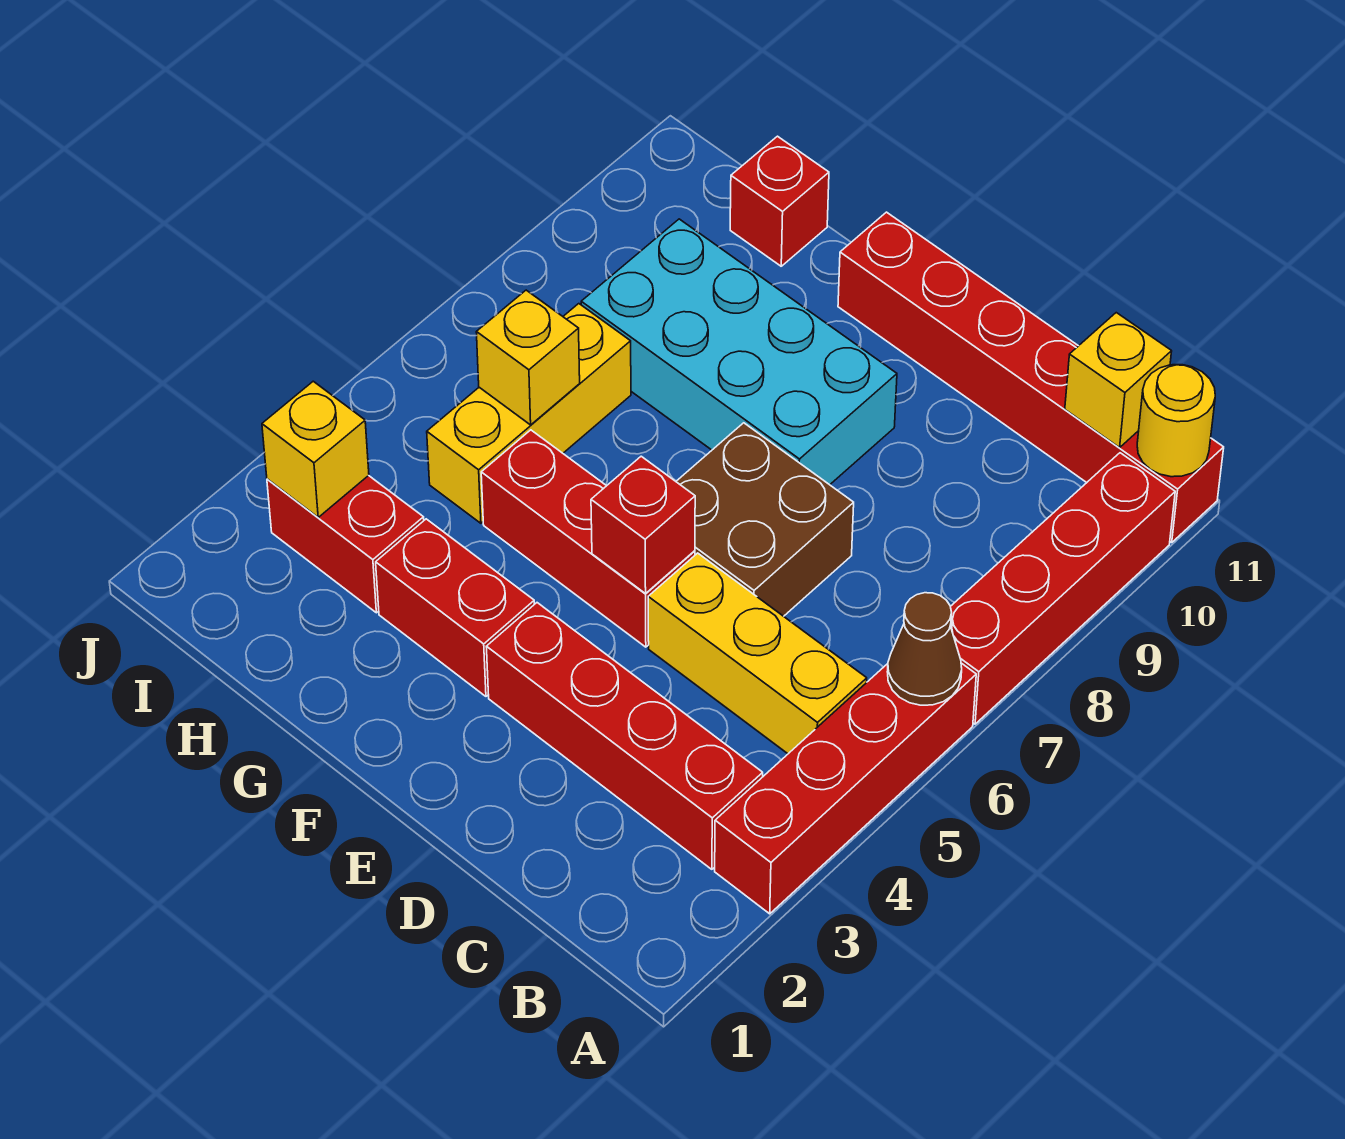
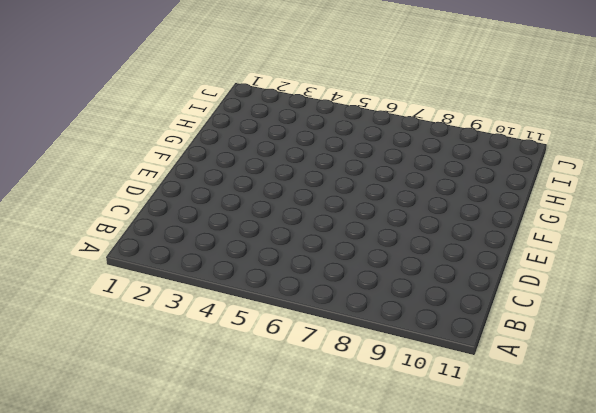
none -> red 1x4 brick [715,663,976,914]
none -> red 1x4 brick [950,453,1175,724]
none -> red 1x6 brick [838,212,1224,542]

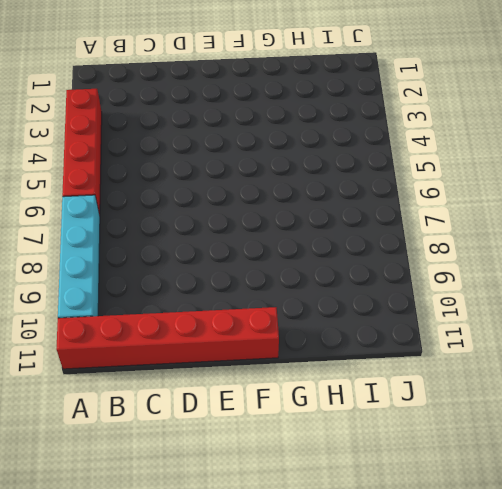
cyan 1x4 brick [58,195,100,318] -> red 1x4 brick [950,453,1175,724]
none -> red 1x4 brick [486,603,763,869]
none -> yellow 1x3 brick [648,553,867,754]
none -> brown 2x2 brick [676,423,854,616]

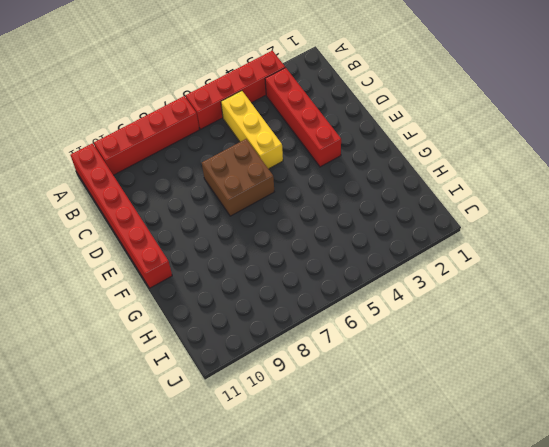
none -> red 1x3 brick [481,430,695,647]
none -> cyan 2x4 brick [581,219,897,485]
none -> red 1x2 brick [376,519,534,696]

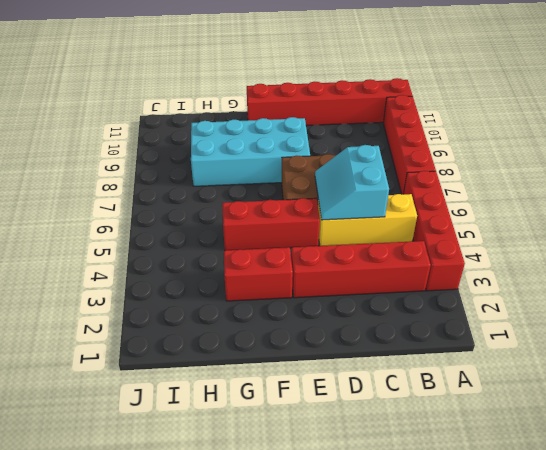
cyan 2x2 slope [315,145,389,220] -> none
none -> red 1x2 brick [267,475,424,613]
none -> yellow 1x3 brick [427,304,631,523]
none -> red 1x1 brick [730,136,829,266]

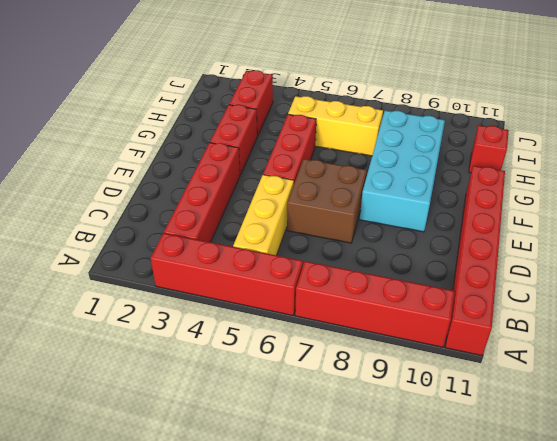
none -> brown 1x1 cone [887,593,962,705]
none -> yellow 1x1 round brick [1137,365,1215,477]
none -> yellow 1x1 brick [1065,313,1172,448]

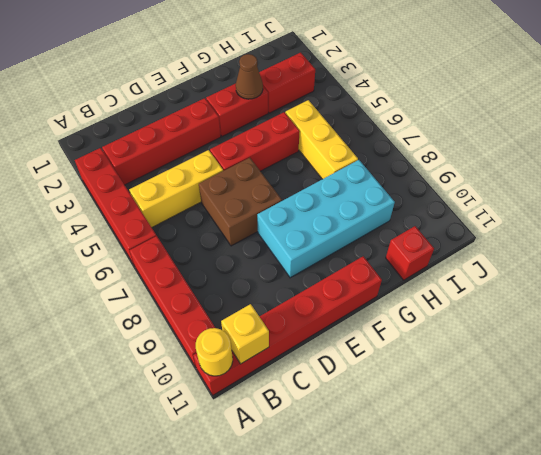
brown 1x1 cone [236,54,263,99] -> brown 1x1 cone moved to [887,593,962,705]
none -> red 1x1 brick [591,456,695,594]
none -> yellow 1x1 brick [476,290,580,425]
none -> yellow 1x1 brick [262,381,369,517]

